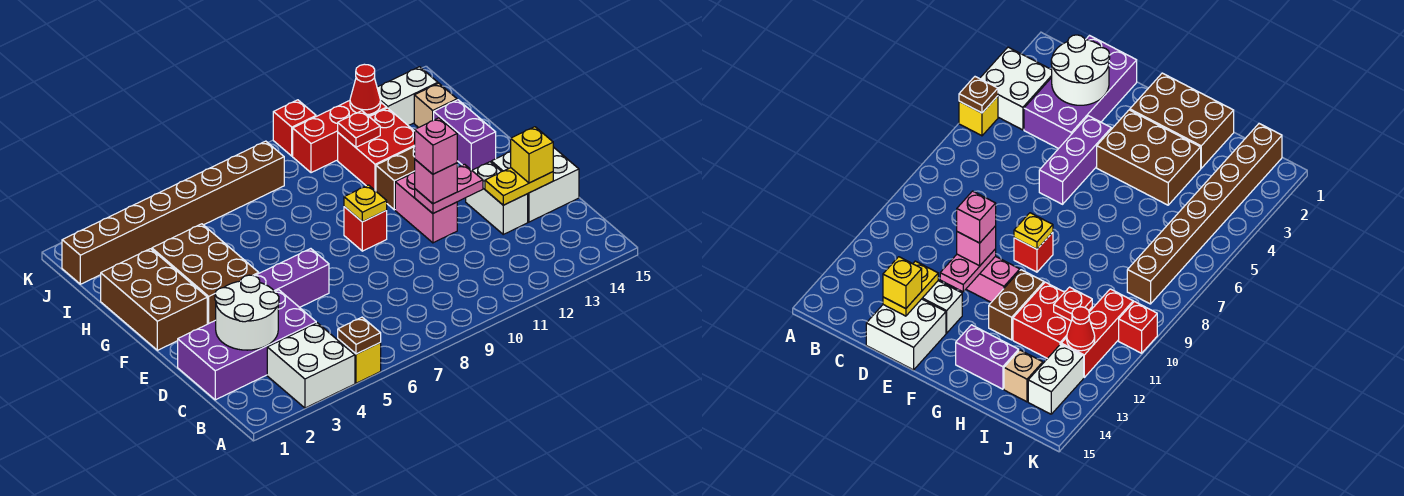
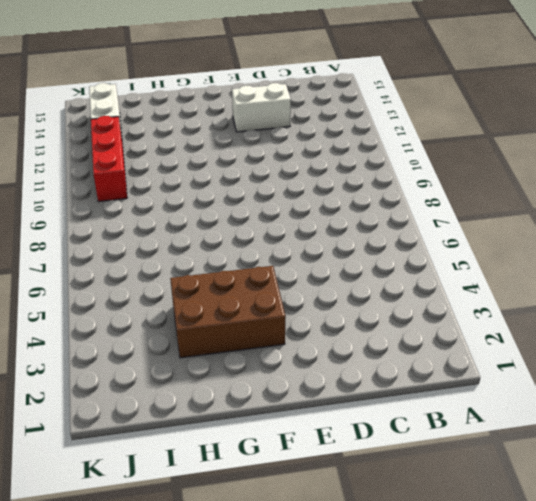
none -> white 2x2 brick [267,323,355,408]
none -> yellow 1x1 brick [338,339,381,383]
none -> purple 2x4 brick [178,290,316,400]

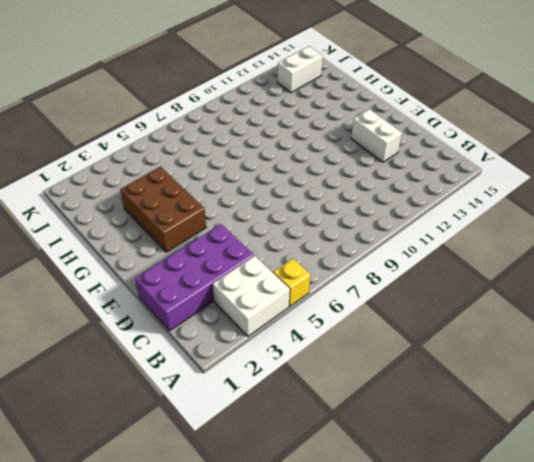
none -> white 2x2 brick [491,147,579,222]
none -> purple 1x3 brick [255,249,329,307]
none -> pink 1x2 brick [395,173,457,243]

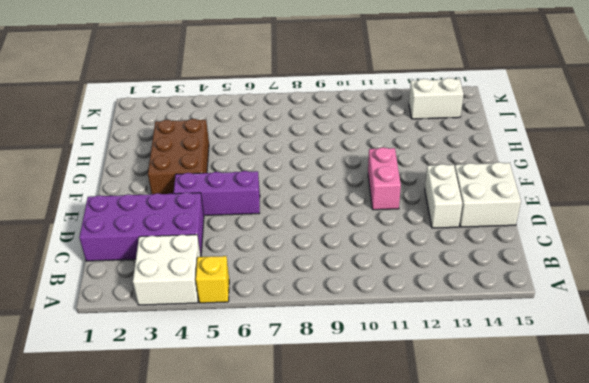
none -> brown 2x3 brick [101,249,207,350]
none -> red 1x1 brick [344,207,387,251]
none -> brown 1x2 brick [376,147,415,210]

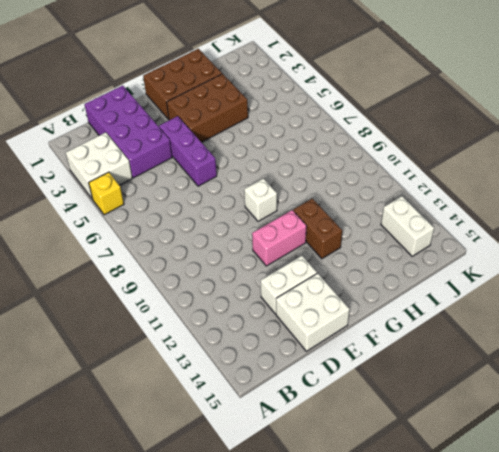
white 1x1 brick [244,178,277,221] -> red 1x1 brick [344,207,387,251]
none -> purple 1x2 brick [434,100,496,170]
none -> red 2x2 brick [338,108,415,191]
none -> tan 1x1 brick [414,83,457,128]

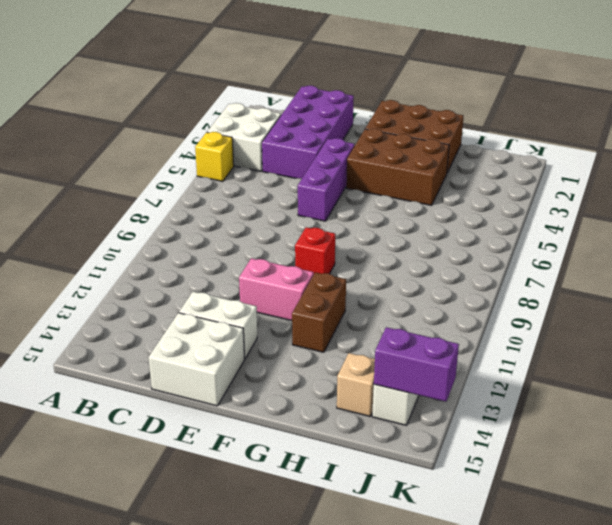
purple 1x2 brick [374,327,459,402] -> purple 1x2 brick moved to [434,100,496,170]
none -> red 2x2 brick [338,108,415,191]
none -> brown 1x8 brick [62,141,284,284]
none -> red 1x3 brick [293,101,387,173]

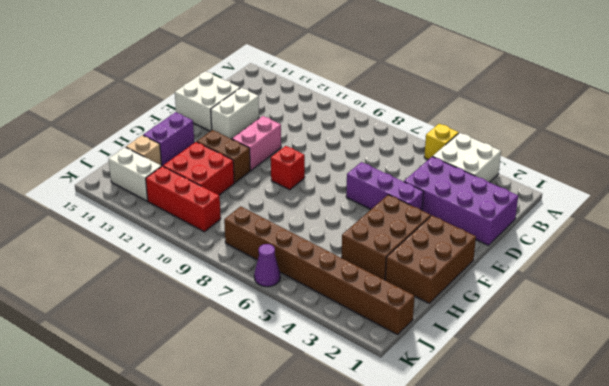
purple 1x1 cone [254,244,280,287] -> none
none -> red 1x1 brick [273,100,316,156]
none -> brown 1x1 plate [338,317,381,354]
none -> white 2x2 round brick [215,275,279,350]

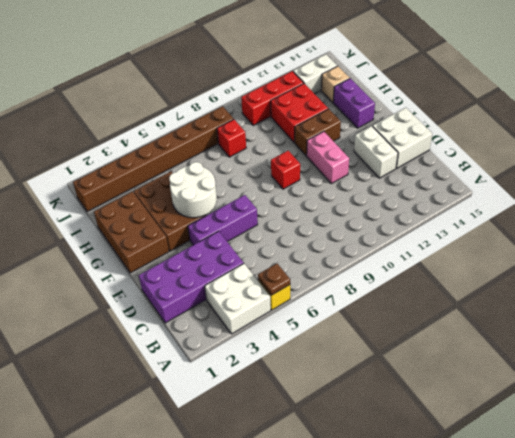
white 2x2 round brick [169,162,217,218] -> white 2x2 round brick moved to [215,275,279,350]
red 1x1 brick [217,120,246,157] -> red 1x1 brick moved to [273,100,316,156]
none -> yellow 1x2 plate [485,168,553,205]
none -> pink 1x2 plate [415,164,483,213]
none -> yellow 1x1 plate [344,185,387,222]

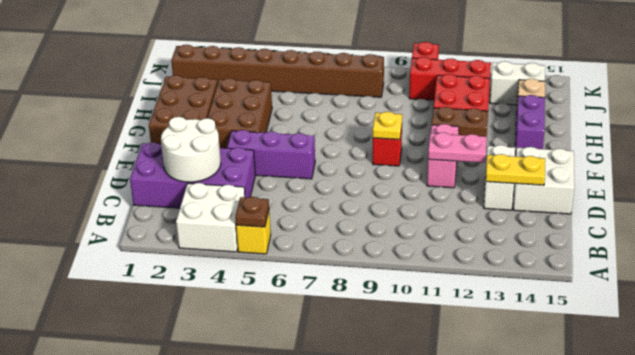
none -> red 1x1 plate [338,111,380,147]
none -> red 1x1 cone [350,64,381,114]
none -> yellow 1x1 brick [511,127,553,183]

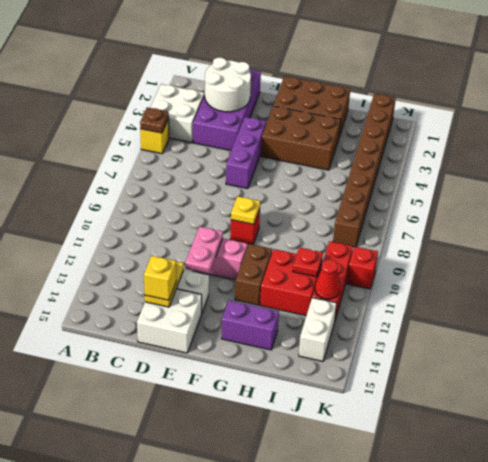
none -> tan 1x1 brick [414,83,457,128]
none -> pink 1x1 brick [414,160,457,204]
none -> pink 1x1 brick [415,118,457,174]

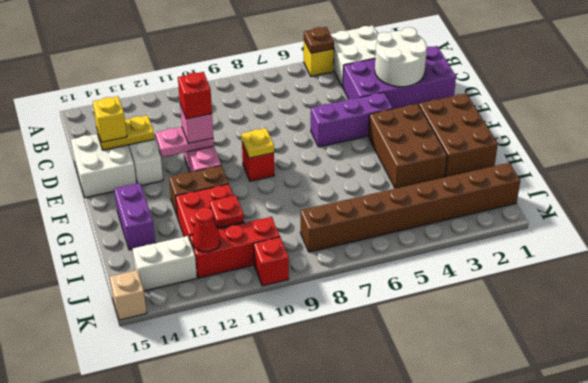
red 1x1 brick [178,72,212,119] -> pink 1x1 brick [415,118,457,174]
tan 1x1 brick [110,270,147,320] -> tan 1x1 brick moved to [414,83,457,128]

